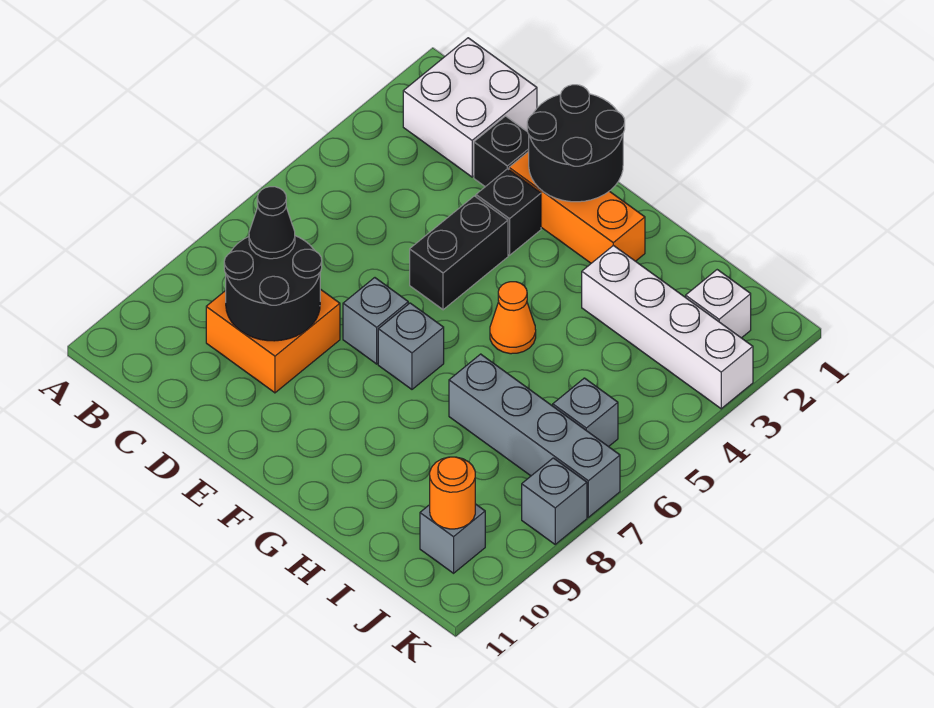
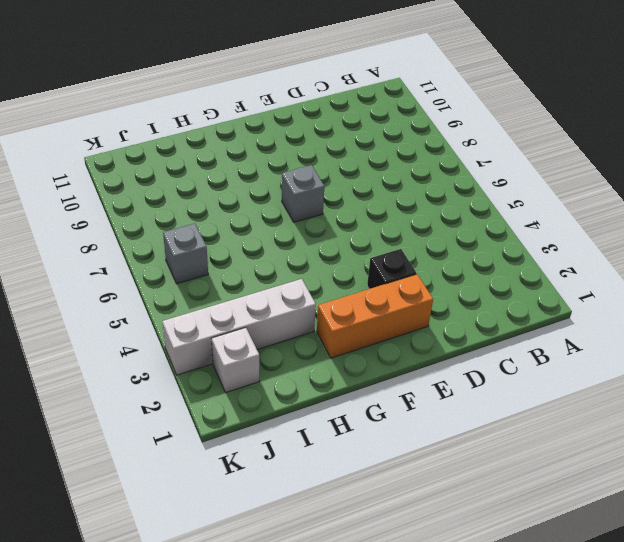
none -> white 2x2 brick [403,38,537,177]
none -> orange 2x2 brick [206,289,340,393]
none -> black 1x1 brick [474,116,529,187]

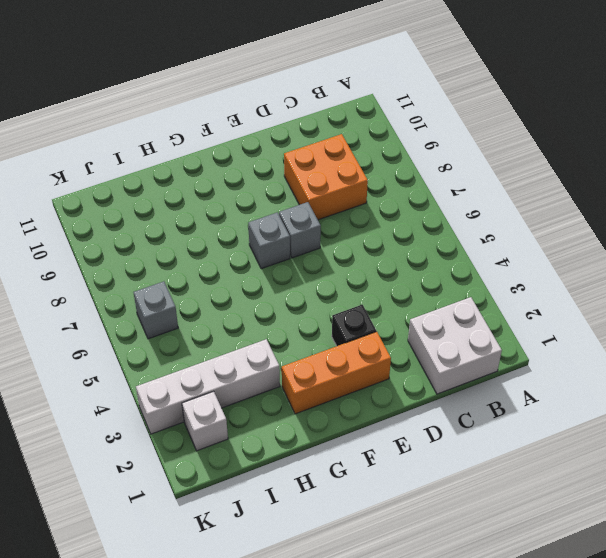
none -> black 1x1 brick [474,116,529,187]
none -> black 1x2 brick [410,196,508,310]
none -> orange 1x1 cone [490,282,536,354]

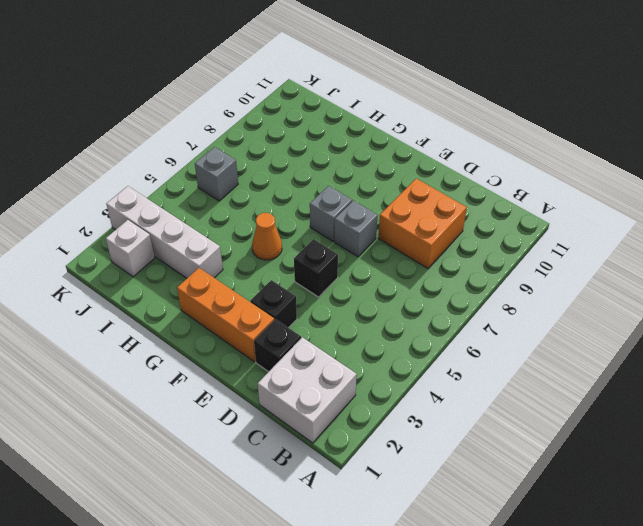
black 1x1 brick [294,239,338,297] -> black 1x2 brick [410,196,508,310]
none -> grey 1x4 brick [449,354,620,517]
none -> grey 1x1 brick [420,504,485,573]
none -> grey 1x1 brick [522,458,587,544]

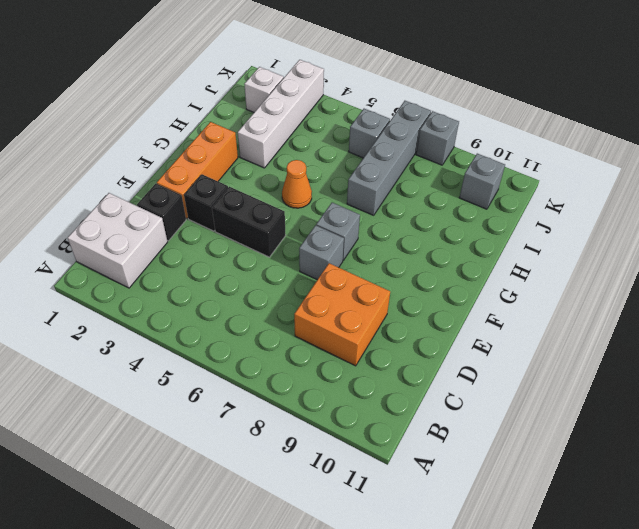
none -> black 2x2 round brick [224,236,322,341]
none -> black 2x2 round brick [527,85,625,202]
none -> orange 1x1 round brick [430,457,475,529]

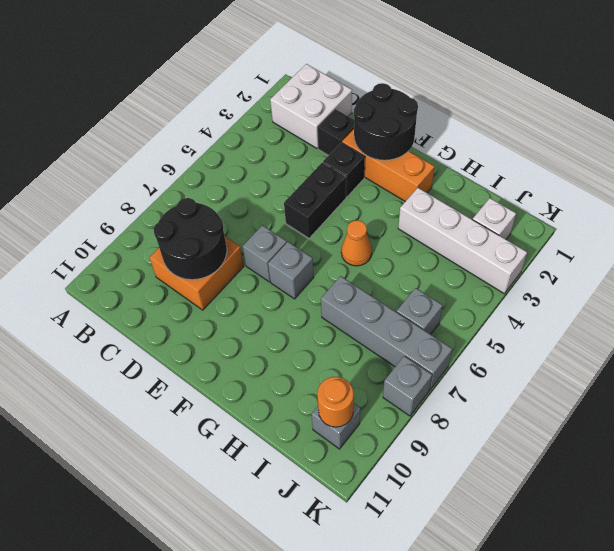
none -> black 1x1 cone [249,187,295,259]

